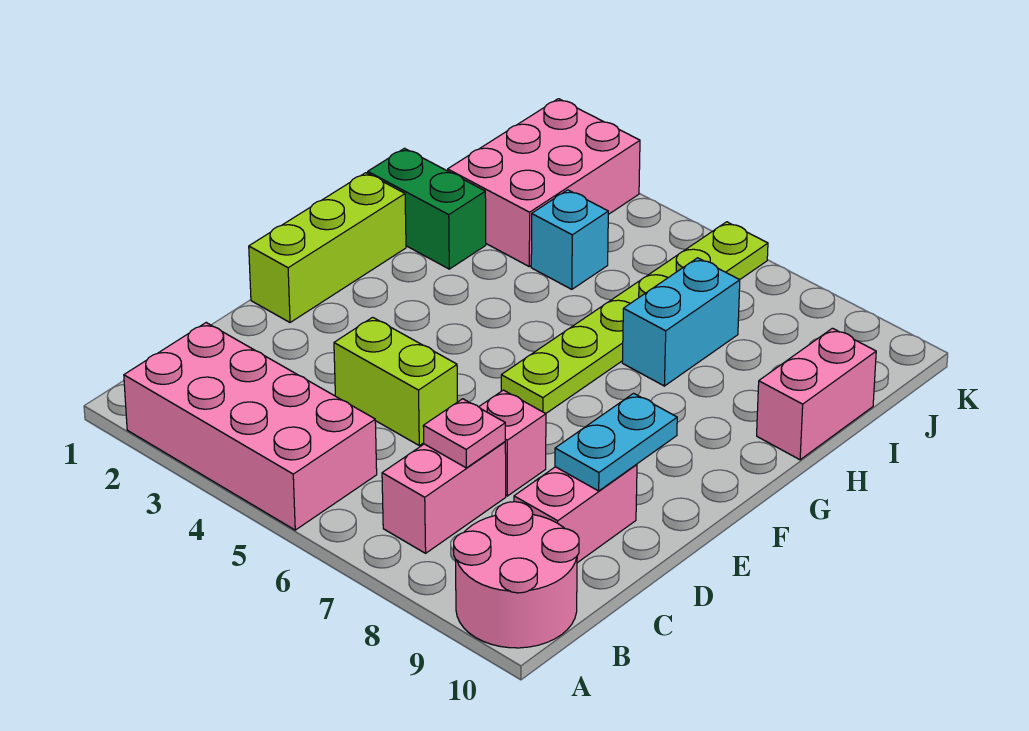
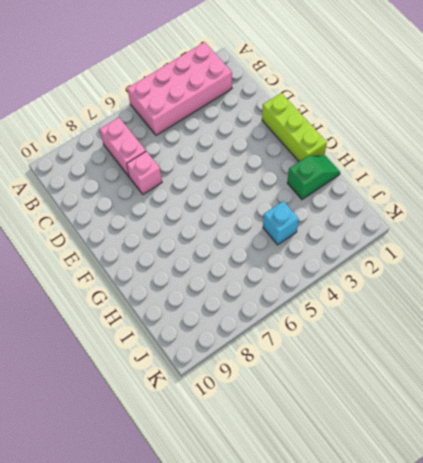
green 1x2 slope [287,156,340,200] -> green 1x2 brick [368,148,486,269]
none -> pink 2x2 round brick [454,502,579,648]
none -> pink 1x2 brick [514,464,637,563]
none -> lime 1x2 brick [334,317,457,445]

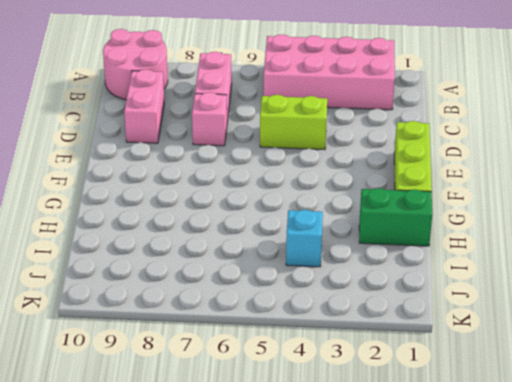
none -> lime 1x6 plate [501,222,768,413]
none -> cyan 1x2 brick [622,258,740,386]
none -> pink 1x2 brick [757,328,876,460]

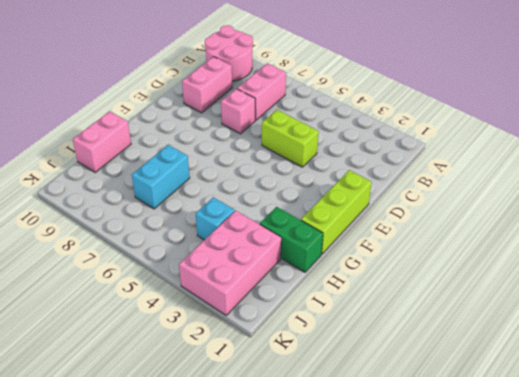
none -> pink 2x4 brick [124,323,377,530]
none -> lime 1x6 plate [501,222,768,413]
none -> pink 1x1 plate [423,399,505,468]

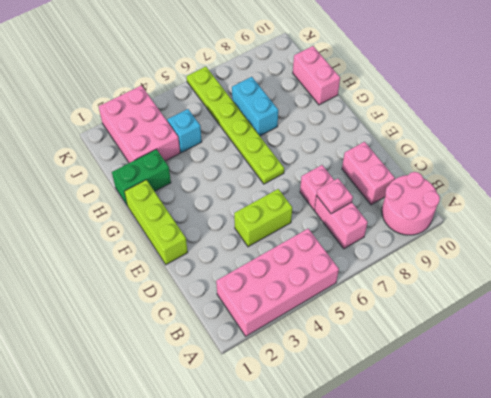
none -> cyan 1x2 plate [555,393,677,491]

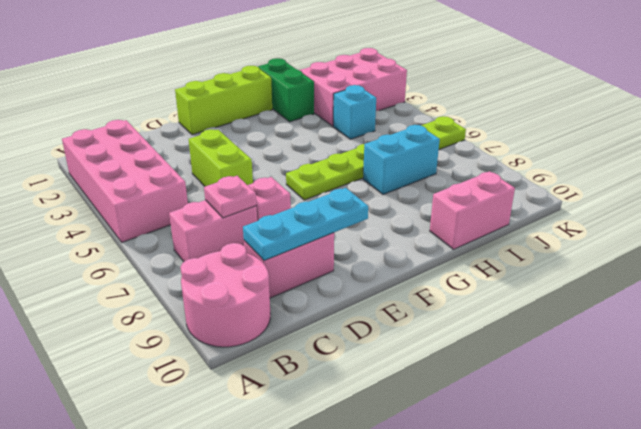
cyan 1x3 plate [243,188,368,261] -> cyan 1x2 plate [555,393,677,491]

